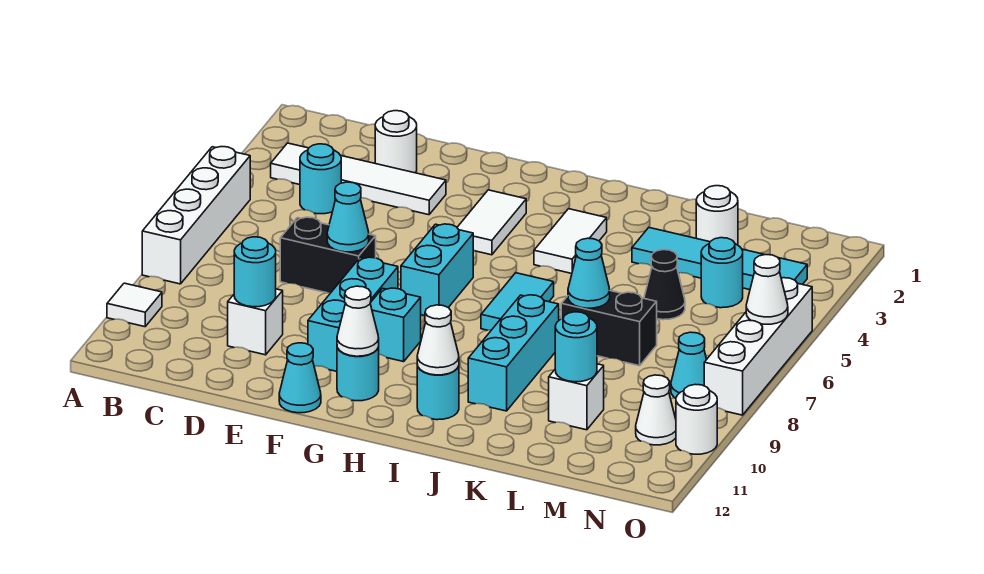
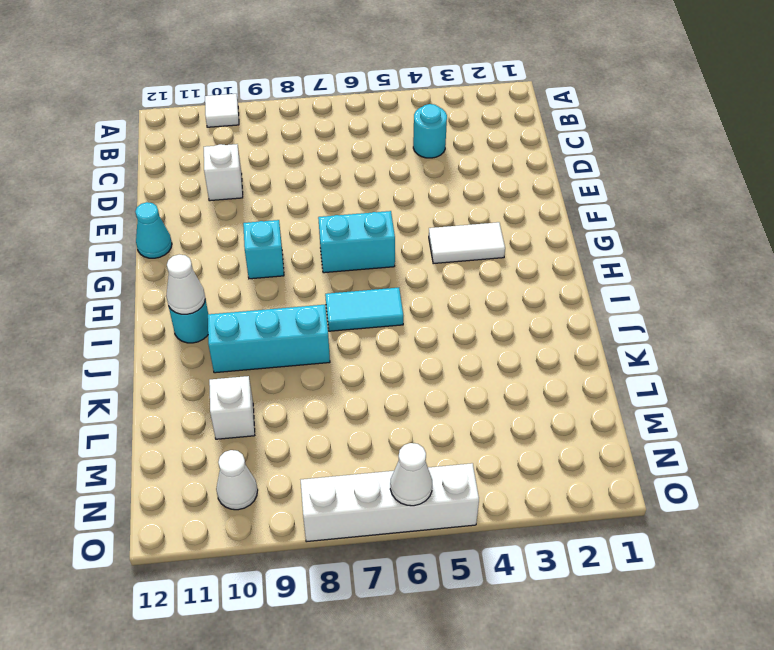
none -> white 1x4 brick [142,147,250,284]
none -> white 1x4 tile [271,143,446,215]
none -> white 1x1 round brick [375,111,417,173]
none -> black 1x2 brick [280,217,376,293]

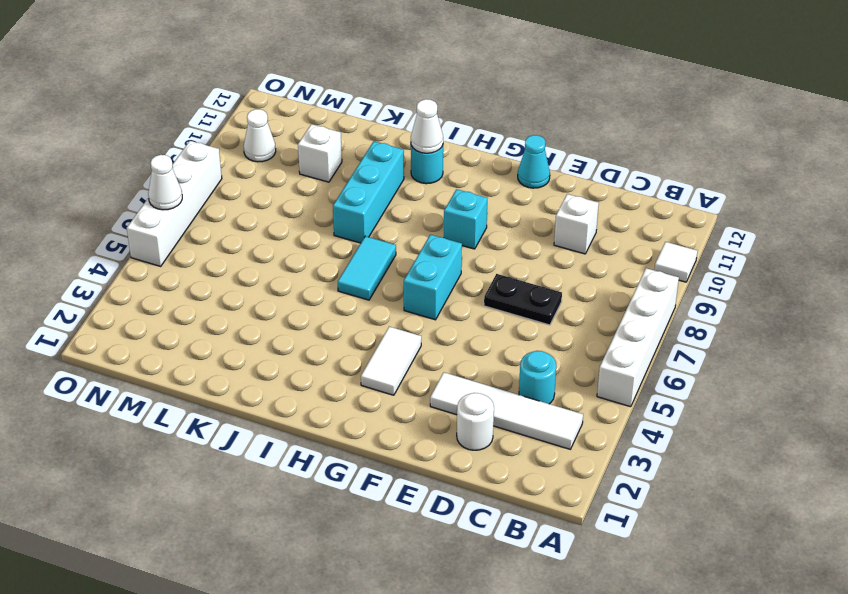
black 1x2 plate [484,274,562,325] -> black 1x2 brick [280,217,376,293]
none -> cyan 1x3 brick [308,257,398,371]
none -> cyan 1x1 round brick [337,347,379,401]
none -> white 1x2 tile [534,209,607,273]
none -> cyan 1x4 tile [632,228,807,290]

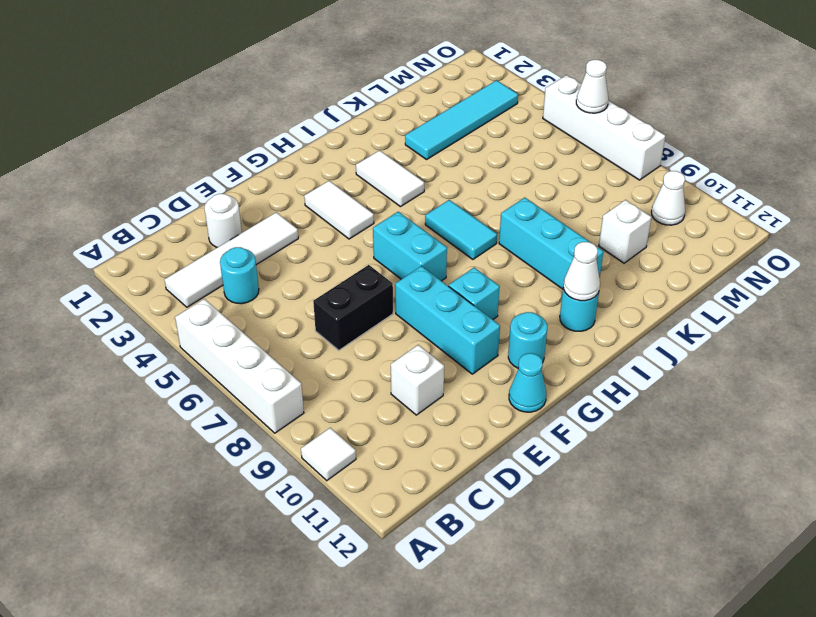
none -> black 1x2 brick [561,291,657,366]
none -> white 1x1 round brick [696,186,738,245]
none -> black 1x1 cone [644,250,685,320]
none -> cyan 1x1 round brick [701,238,743,308]

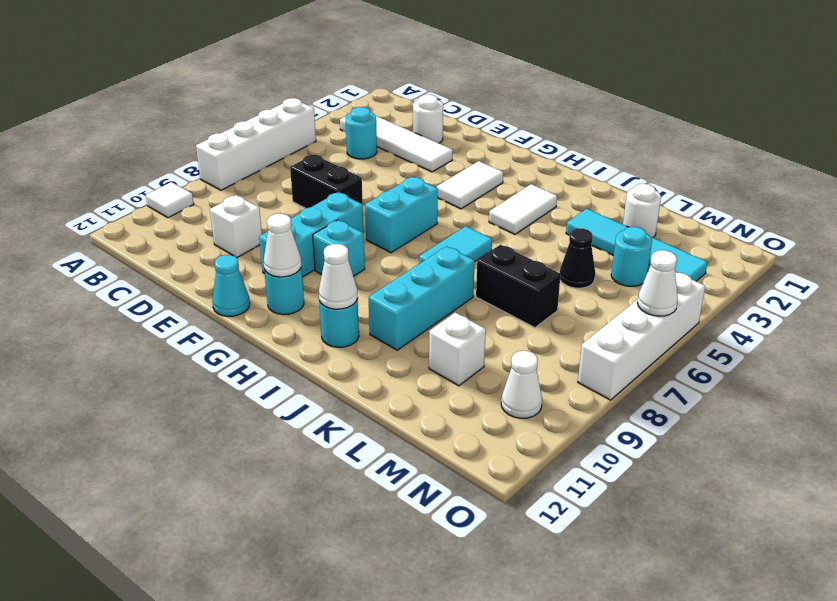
none -> cyan 1x1 cone [671,332,707,398]
none -> white 1x1 round brick [676,384,717,454]
none -> cyan 1x1 round brick [234,237,276,307]
none -> cyan 1x1 cone [327,182,369,252]

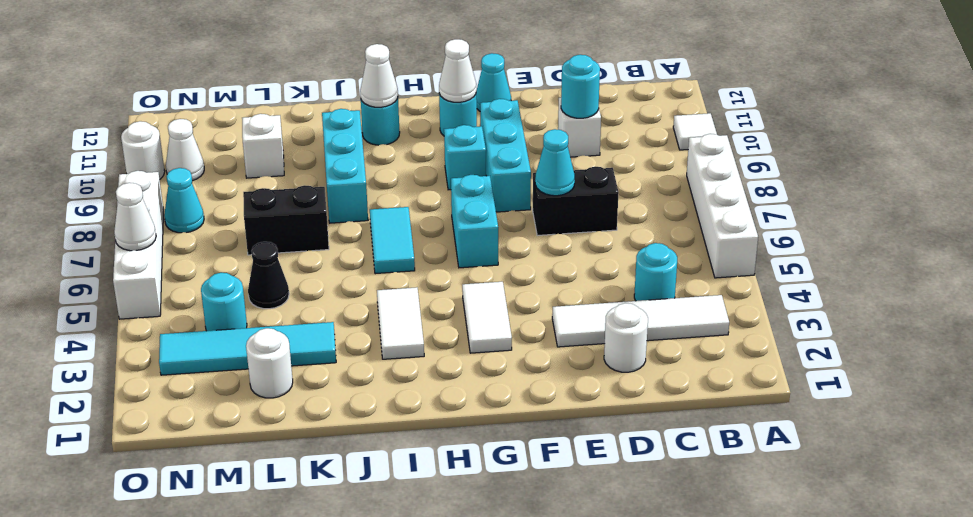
none -> cyan 1x1 cone [568,238,610,308]
none -> cyan 1x1 round brick [555,312,597,382]

